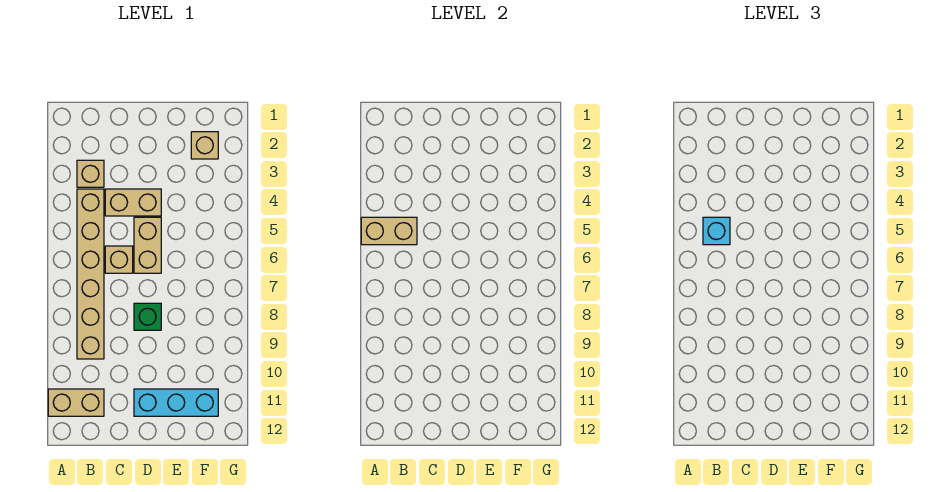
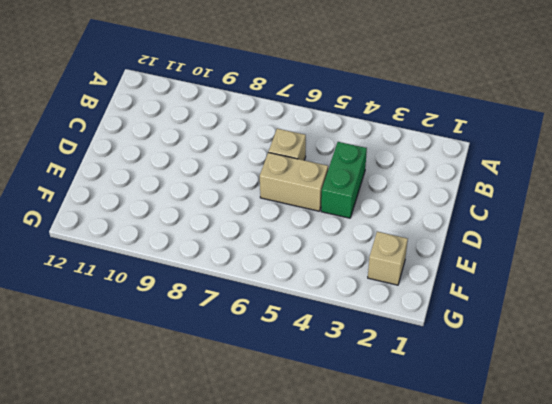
green 1x2 brick [321,142,367,218] -> tan 1x2 brick [105,189,161,216]
none -> tan 1x2 brick [48,389,104,416]
none -> tan 1x1 brick [77,160,104,187]

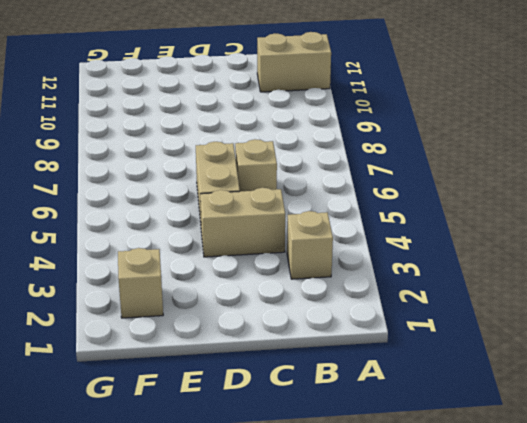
none -> tan 1x6 brick [77,189,104,359]
none -> green 1x1 brick [134,303,161,330]

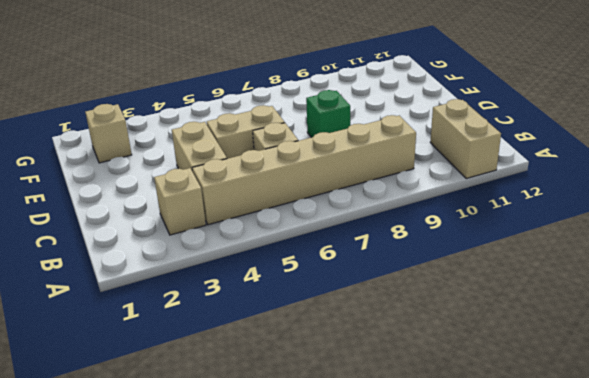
none -> cyan 1x3 brick [134,389,218,416]
none -> tan 1x2 brick [361,217,417,245]

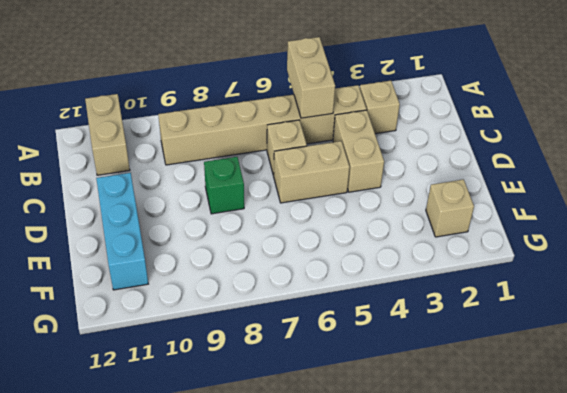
none -> cyan 1x1 brick [703,217,730,245]

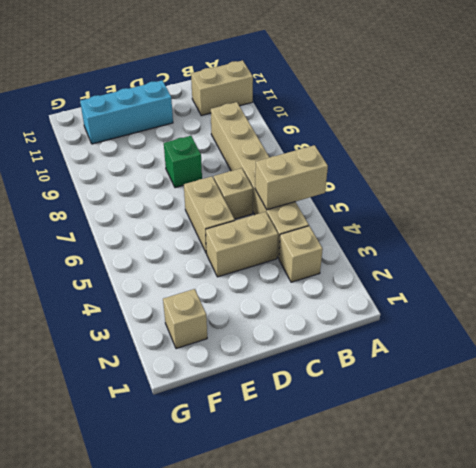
none -> cyan 1x1 brick [703,217,730,245]

